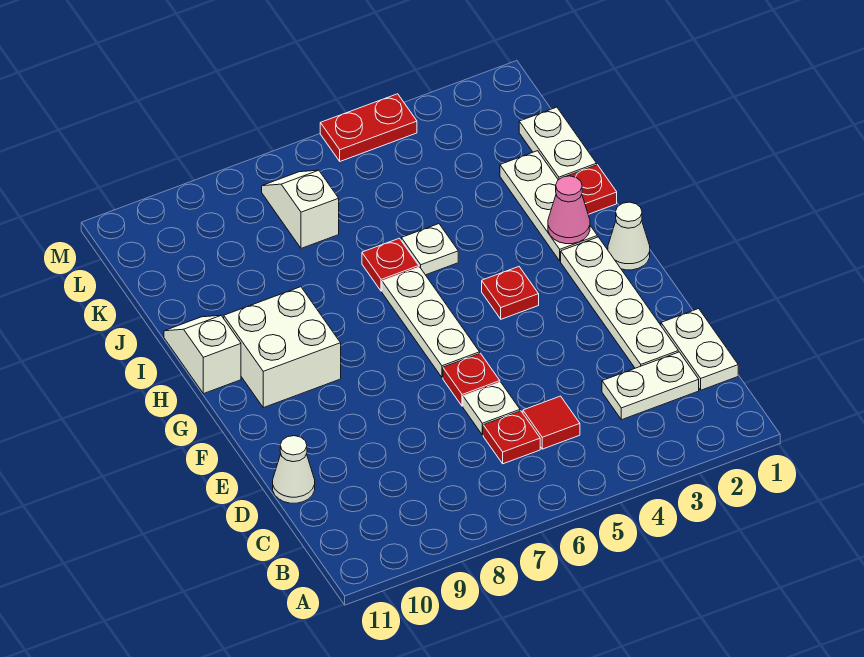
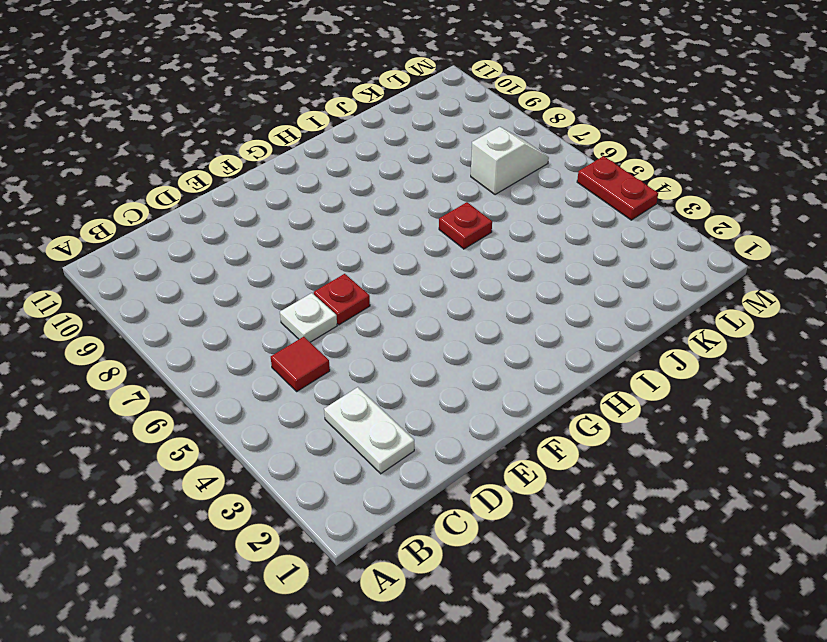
none -> white 1x2 plate [661,309,738,390]
none -> red 1x1 plate [483,411,540,464]
none -> white 1x4 plate [561,237,678,368]

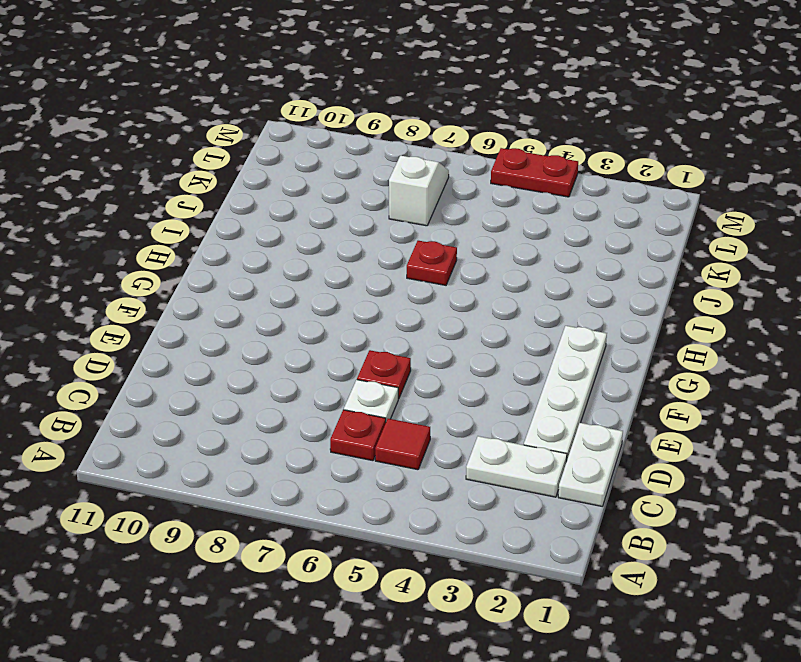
none -> white 1x1 cone [273,436,315,503]
none -> white 1x3 plate [382,267,480,378]
none -> white 1x1 cone [608,202,650,270]

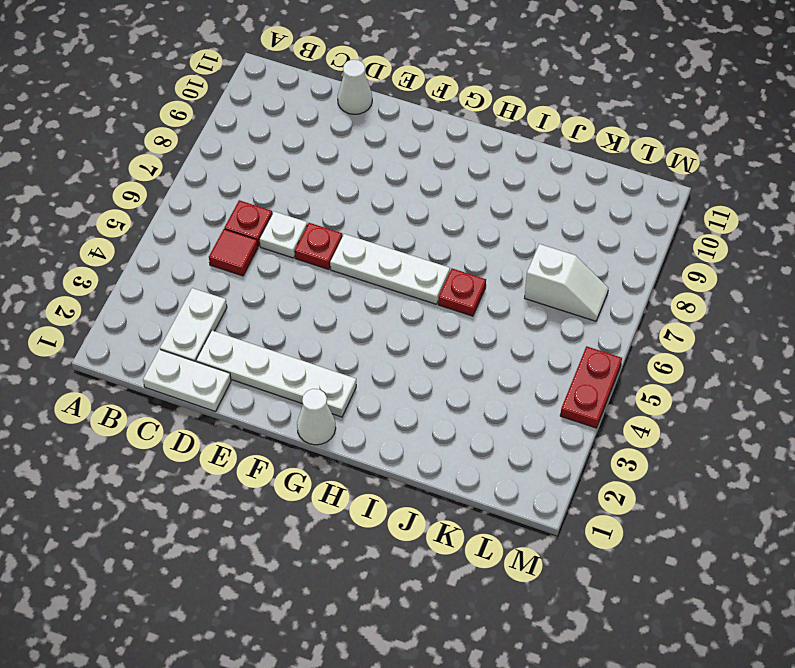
none -> red 1x1 plate [482,267,539,319]
none -> white 2x2 brick [224,287,341,408]
none -> white 1x3 plate [500,151,597,261]

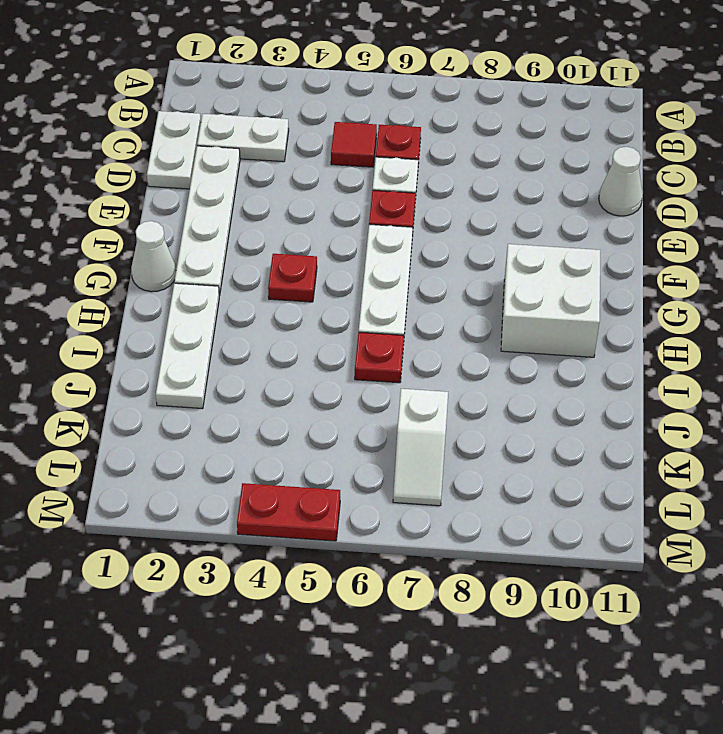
none -> white 1x2 slope [164,315,241,394]
none -> red 1x1 plate [568,165,617,214]
none -> white 1x1 plate [401,224,458,275]

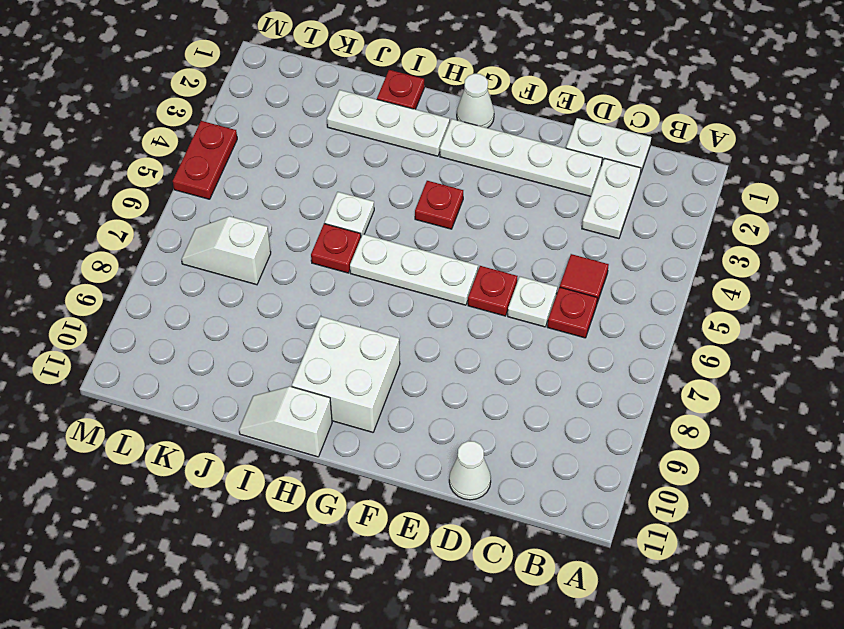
none -> white 1x2 plate [519,107,597,180]
none -> pink 1x1 cone [548,176,590,244]

